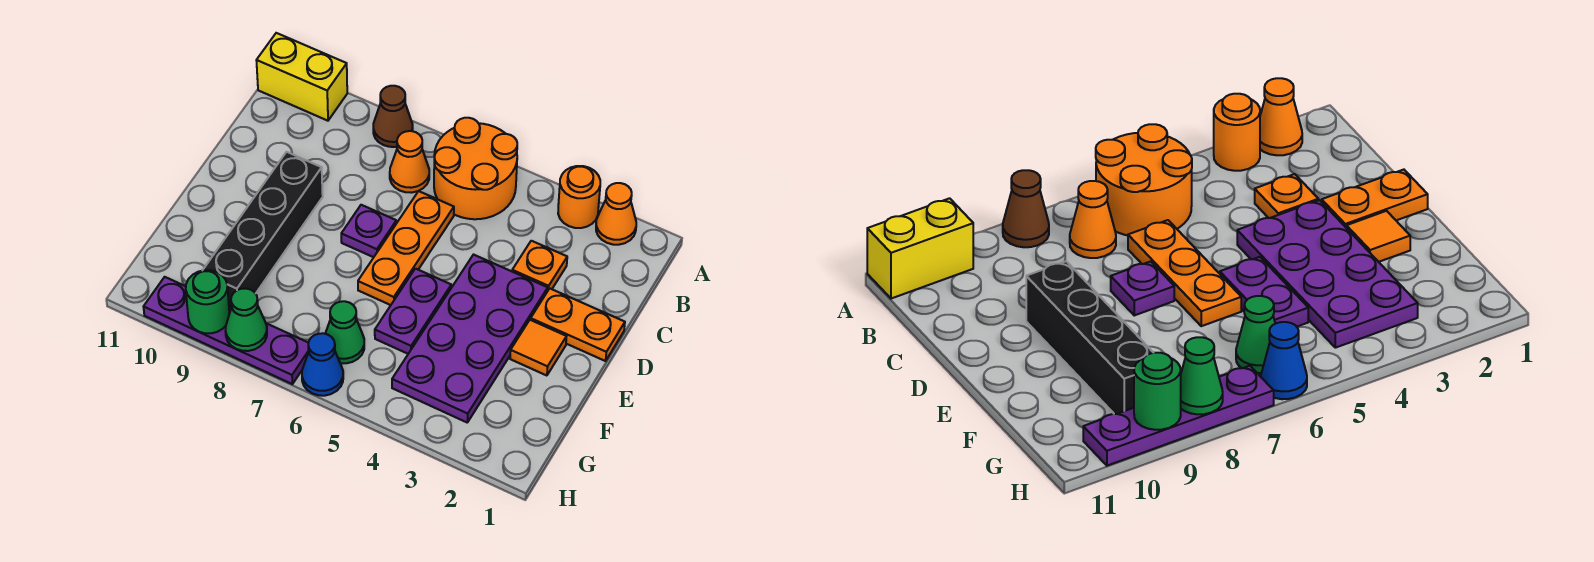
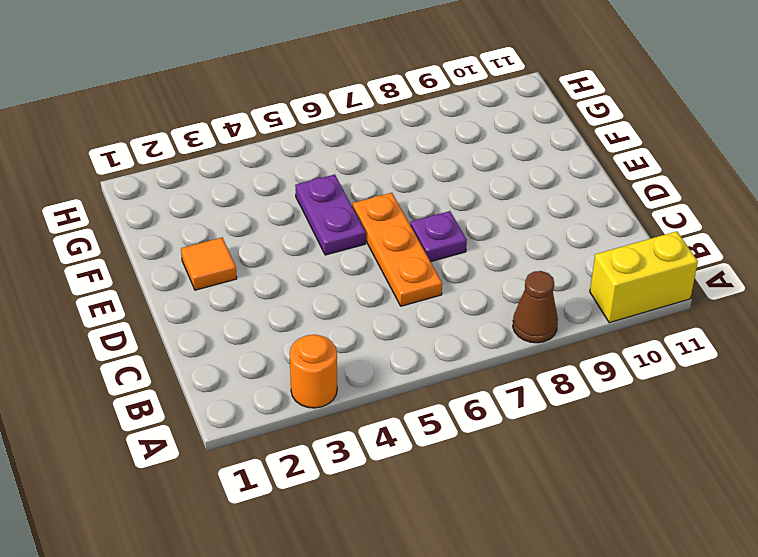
none -> orange 1x1 cone [596,183,636,245]
none -> orange 2x2 round brick [434,118,517,219]
none -> orange 1x1 cone [390,131,429,193]

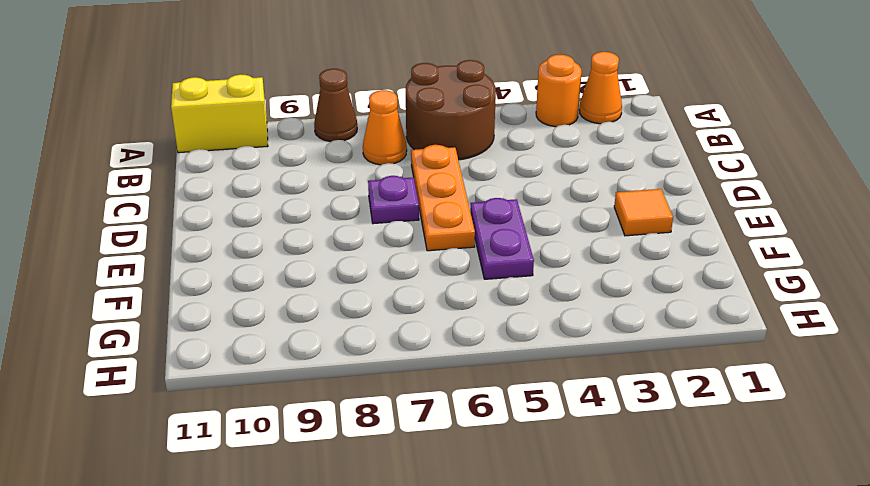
brown 2x2 round brick [406,60,496,160] -> orange 2x2 round brick [434,118,517,219]
none -> orange 1x1 plate [512,241,567,290]
none -> orange 1x2 plate [531,289,625,361]
none -> purple 2x4 plate [392,255,548,422]

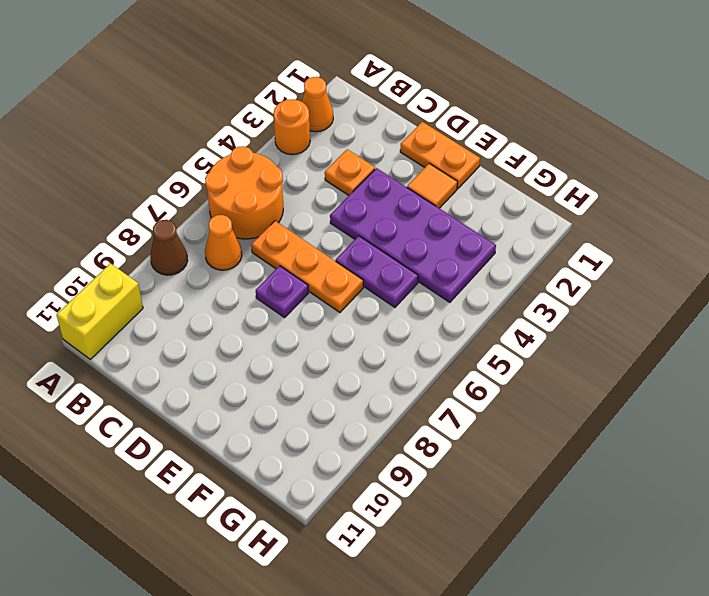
orange 1x2 plate [400,122,480,189] -> orange 1x2 plate turned to [531,289,625,361]
none -> black 1x4 brick [202,152,323,307]
none -> green 1x1 cone [325,301,364,363]
none -> blue 1x1 cone [302,333,343,396]

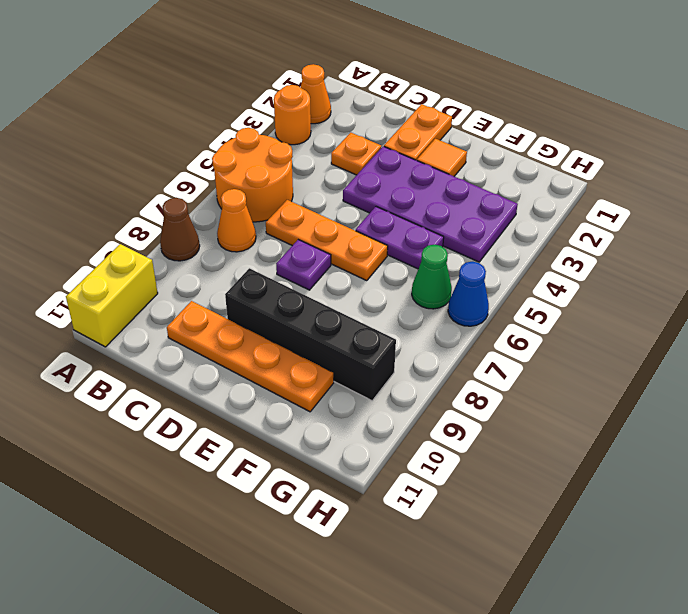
orange 1x4 plate [167,301,334,412] -> none
none -> purple 1x4 plate [144,277,309,384]
none -> green 1x1 cone [226,289,267,351]
none -> green 1x1 round brick [186,270,229,333]

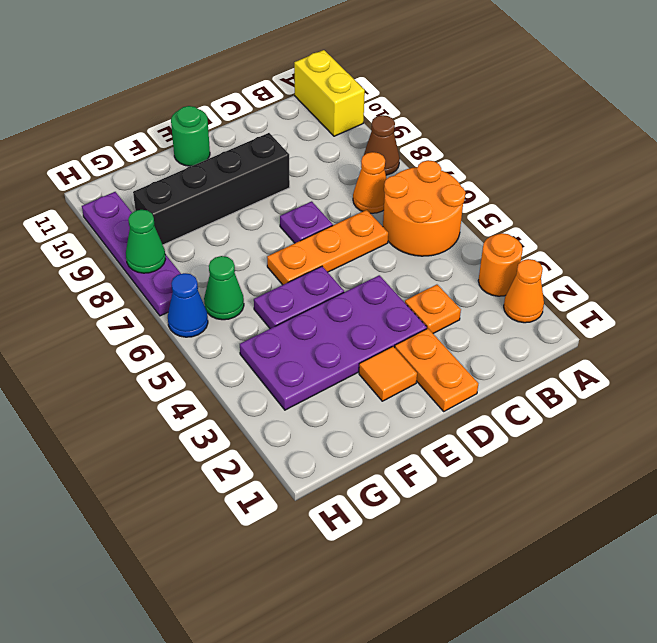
green 1x1 round brick [171,106,210,166] -> green 1x1 round brick moved to [186,270,229,333]

